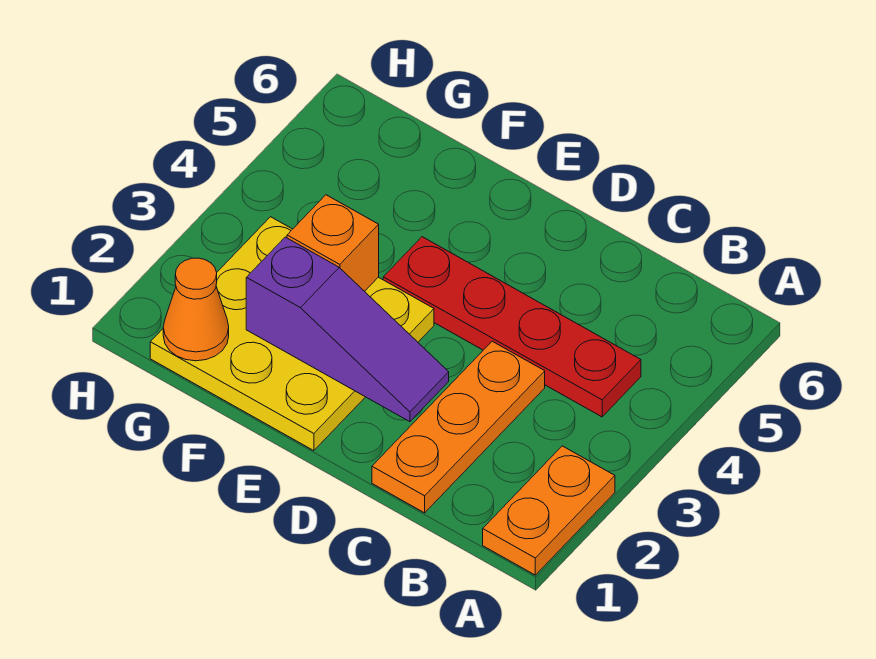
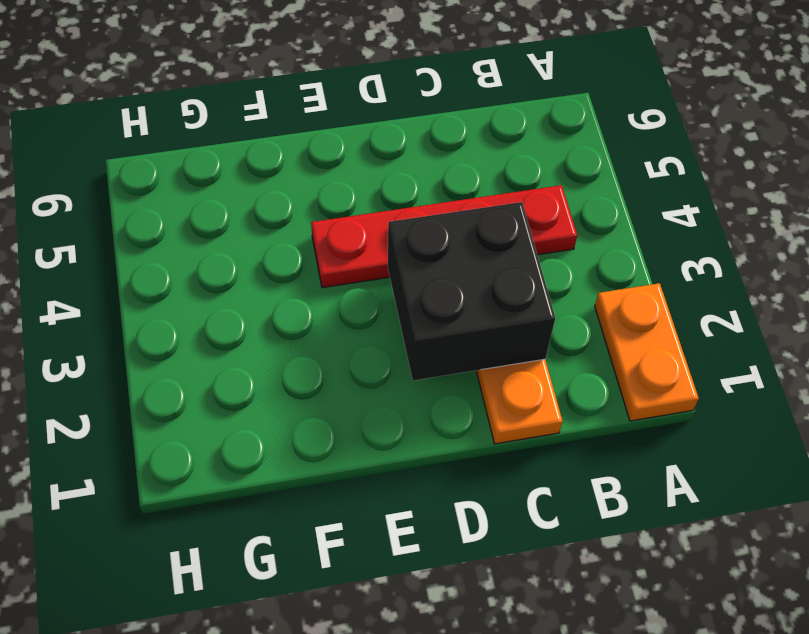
black 2x2 brick [388,202,555,381] -> purple 1x3 slope [246,237,449,422]
none -> yellow 3x3 plate [150,217,434,451]
none -> orange 1x1 brick [287,195,379,291]

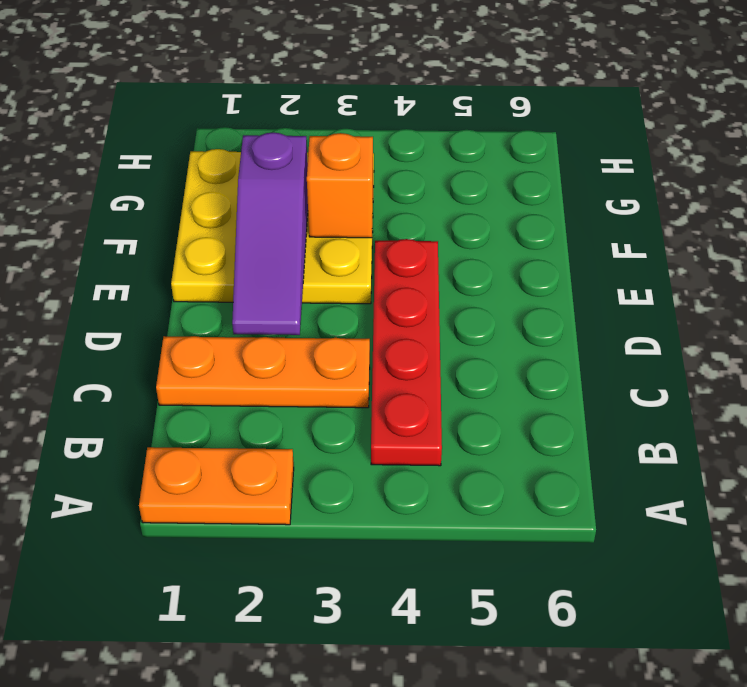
none -> orange 1x1 cone [163,258,229,361]

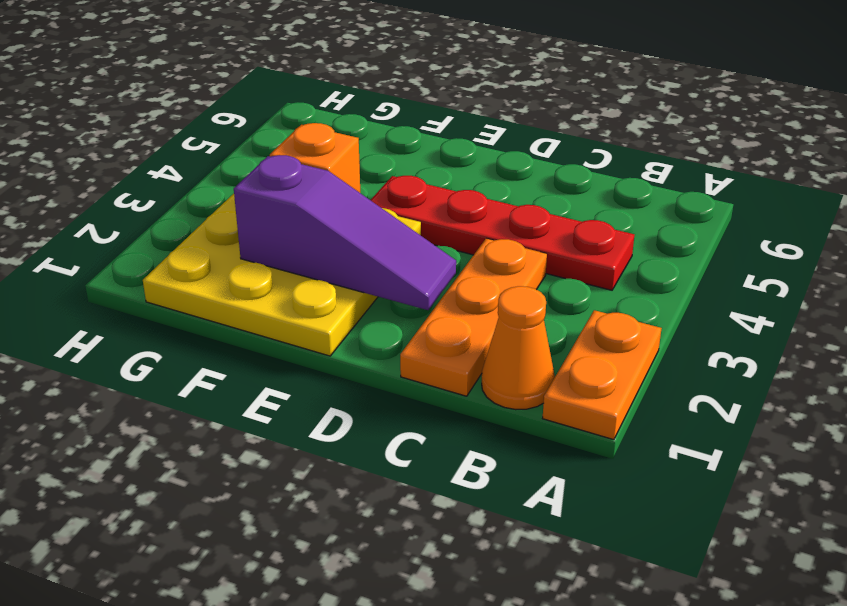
orange 1x1 cone [482,286,555,410] -> orange 1x1 cone moved to [163,258,229,361]

